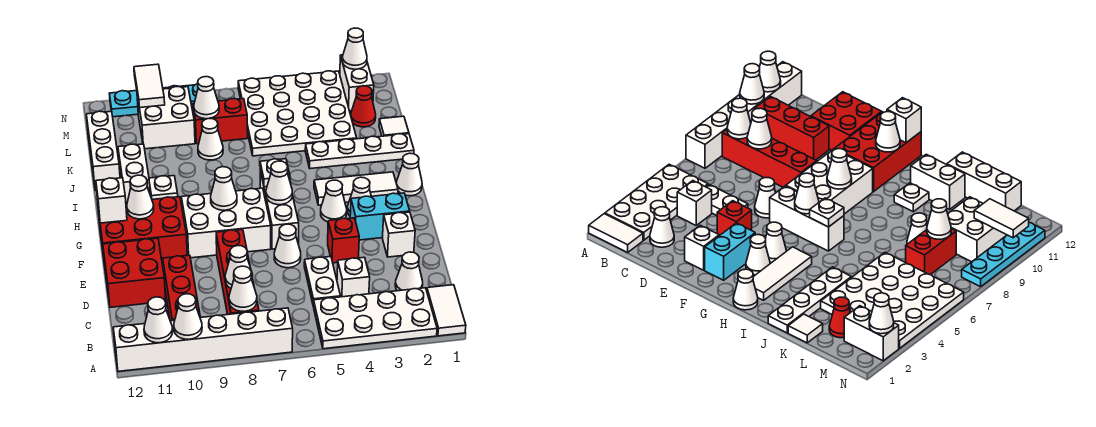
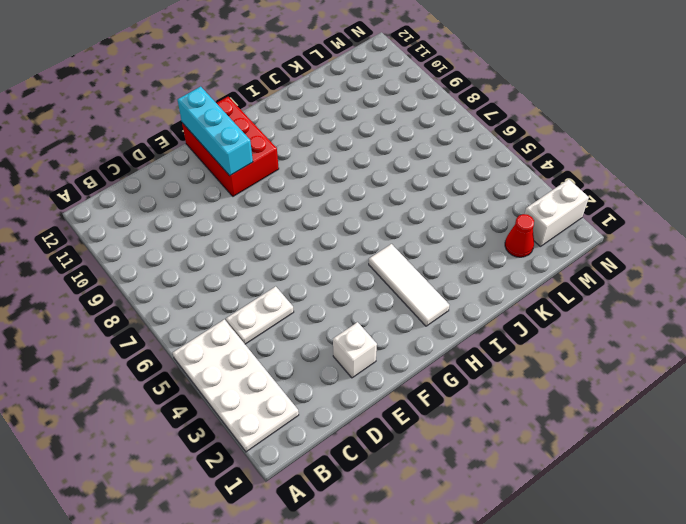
cyan 1x3 brick [177,87,253,176] -> none
none -> white 1x2 tile [427,285,466,336]
none -> white 1x6 brick [113,308,293,371]
none -> red 1x4 brick [216,230,259,315]
none -> red 1x3 brick [163,255,200,321]

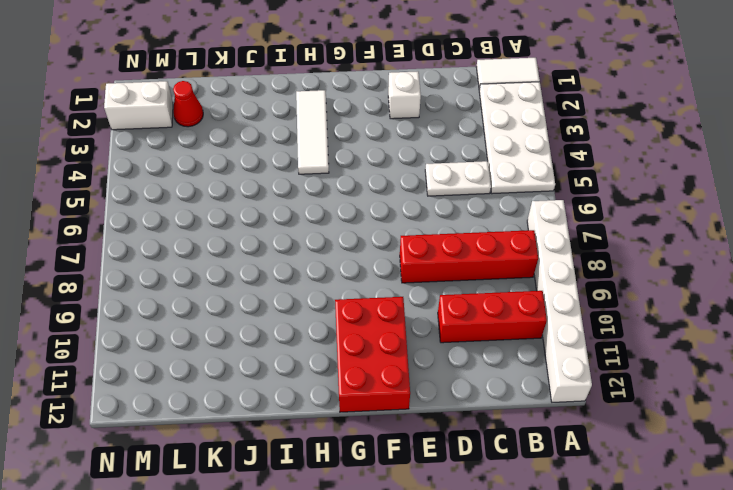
none -> white 1x1 cone [395,252,423,291]
none -> white 1x1 brick [337,257,370,297]
none -> red 2x2 brick [103,238,166,307]
none -> red 1x1 brick [328,218,359,263]

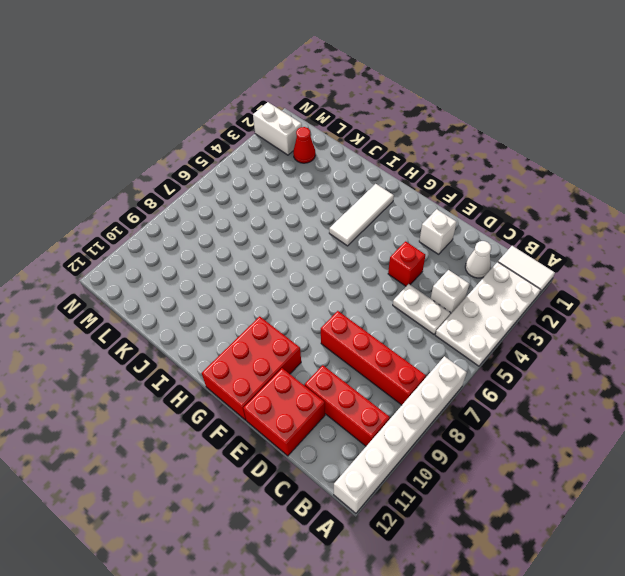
none -> white 1x1 cone [274,224,301,268]
none -> cyan 1x2 brick [350,193,410,240]
none -> white 1x3 brick [260,171,299,249]
none -> white 2x3 brick [181,188,271,258]

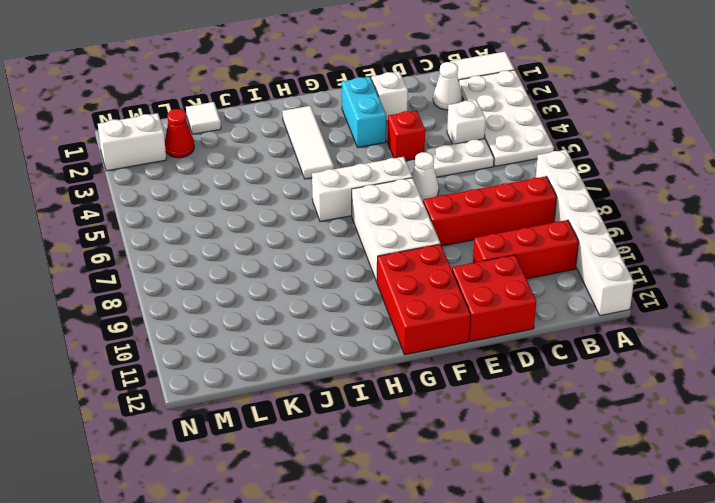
none -> white 1x1 cone [348,177,371,216]
none -> white 1x1 cone [321,180,347,222]
none -> white 1x1 cone [396,153,422,196]
none -> white 1x1 plate [149,176,178,199]

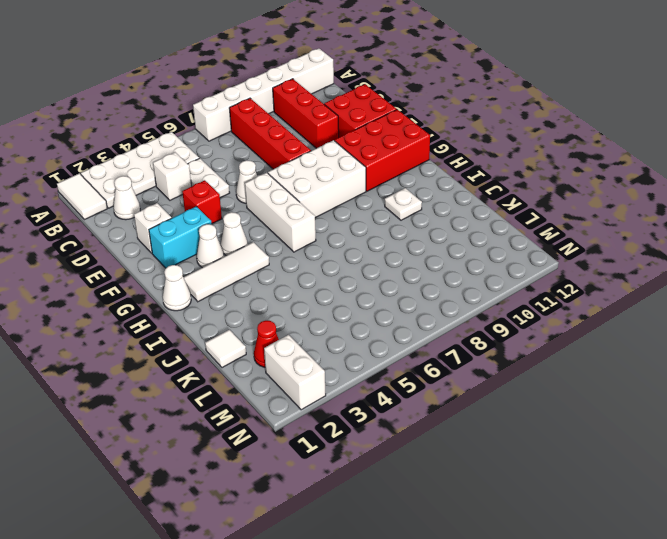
none -> white 1x2 brick [118,144,150,202]
none -> white 1x4 plate [305,134,414,169]
none -> white 1x3 brick [86,111,120,190]
none -> white 4x4 plate [238,71,357,156]

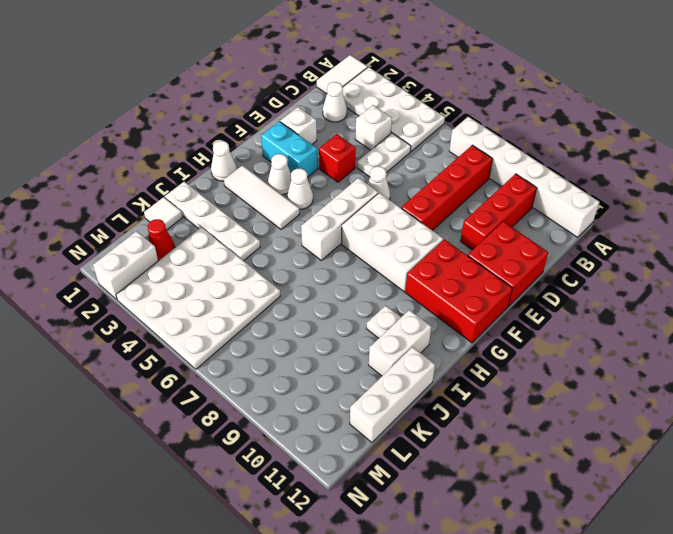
none -> white 1x1 cone [198,118,223,160]
none -> red 1x2 brick [193,99,248,144]
none -> white 2x2 brick [137,86,195,149]
none -> cyan 1x4 plate [109,84,198,117]

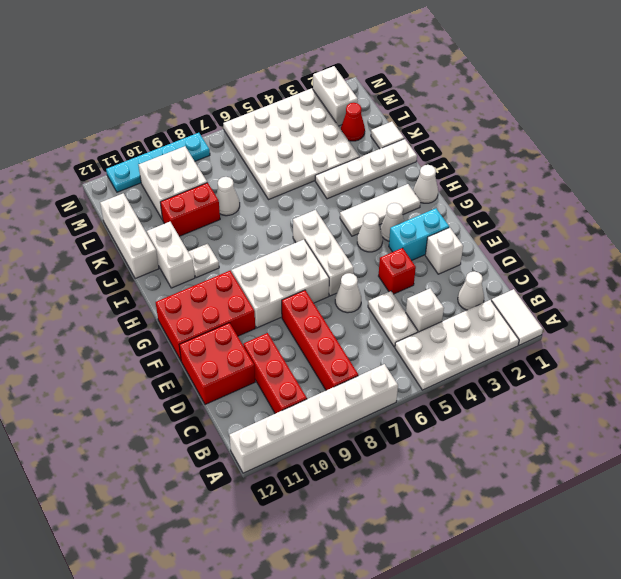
red 1x2 brick [160,183,220,236] -> red 1x2 brick moved to [193,99,248,144]
none -> white 1x1 cone [174,294,202,339]
none -> white 1x1 cone [144,297,173,343]
none -> white 1x1 cone [229,266,257,311]
none -> white 1x1 cone [225,246,253,288]

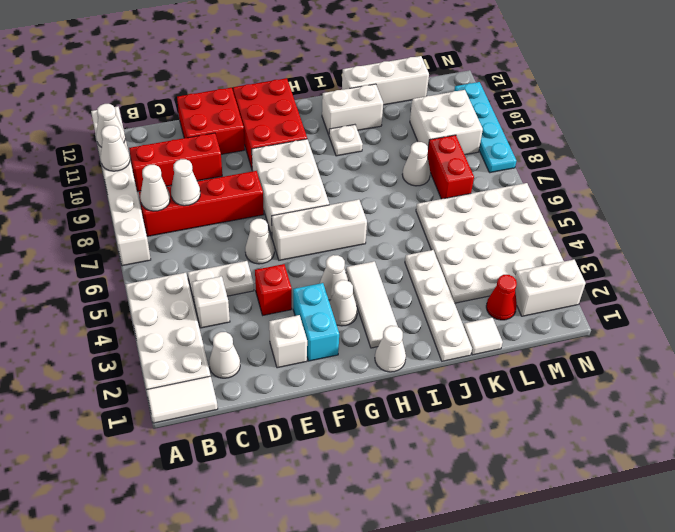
none -> white 1x1 cone [266,161,292,205]
none -> white 1x1 cone [211,167,237,210]
none -> white 1x1 cone [127,175,154,219]
none -> white 1x1 brick [96,178,127,223]

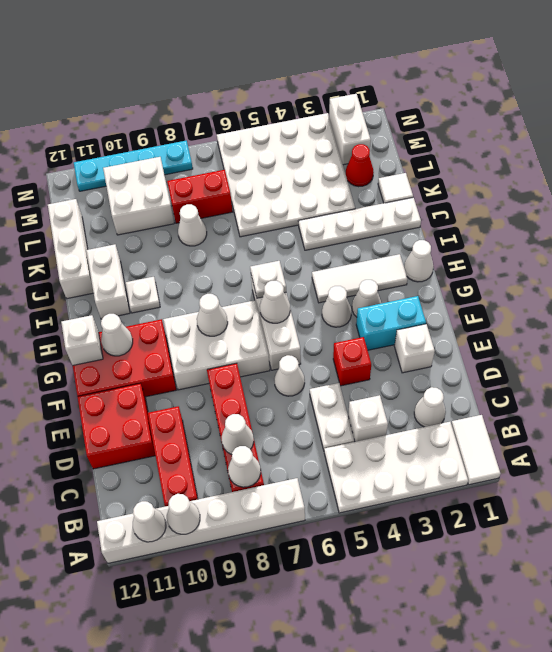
none -> white 1x1 cone [194,77,219,119]
none -> white 1x2 tile [134,64,165,108]
none -> white 1x1 cone [343,28,367,69]

